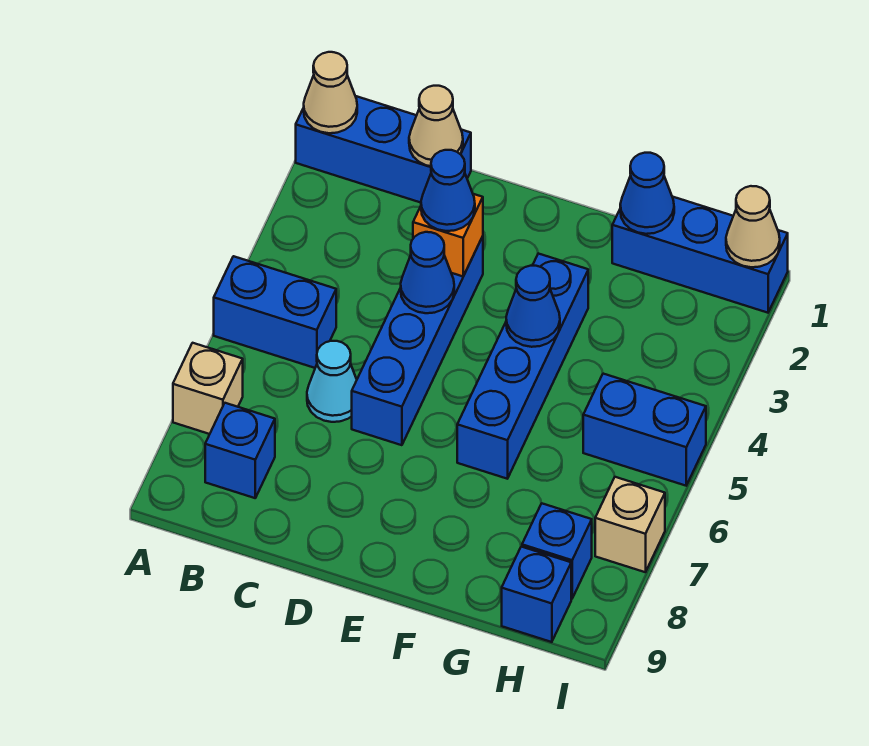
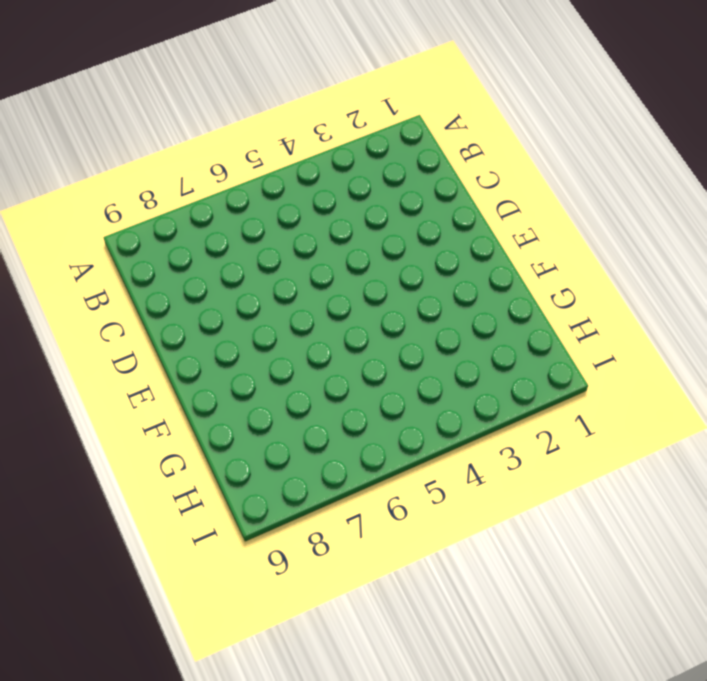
none -> blue 1x3 brick [296,96,471,203]
none -> blue 1x2 brick [214,256,336,368]
none -> tan 1x1 brick [173,343,243,434]

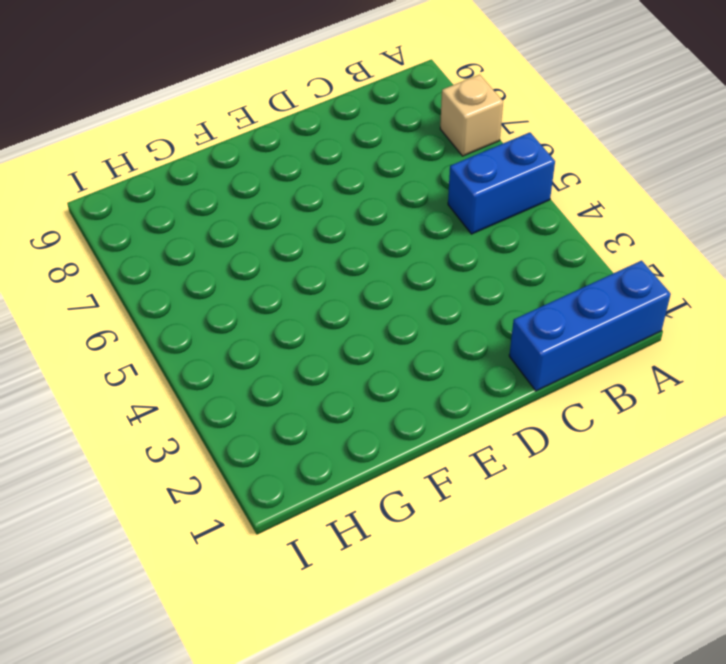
none -> blue 1x1 brick [205,403,275,498]
none -> cyan 1x1 cone [307,341,357,422]
none -> blue 1x4 brick [352,236,483,445]

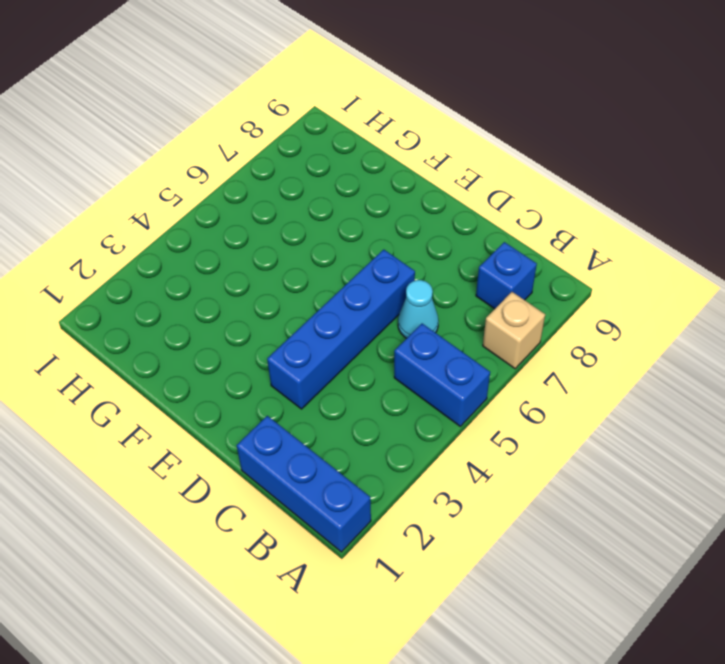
none -> blue 1x4 brick [457,254,588,479]
none -> blue 1x3 brick [612,197,788,313]
none -> blue 1x2 brick [583,374,706,486]

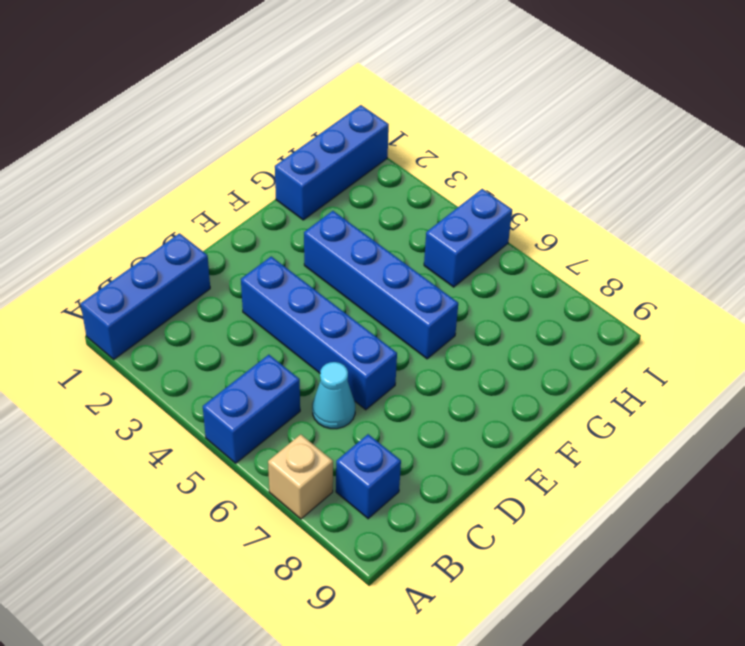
none -> blue 1x1 brick [522,503,592,599]
none -> blue 1x1 brick [502,547,571,642]
none -> tan 1x1 brick [595,477,665,572]

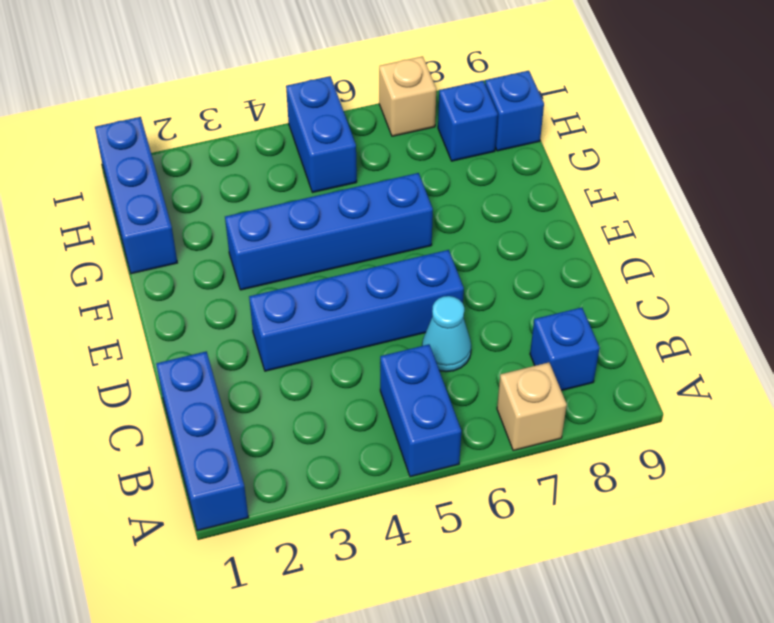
none -> tan 1x1 cone [304,52,357,133]
none -> tan 1x1 cone [409,86,463,166]
none -> orange 1x1 brick [413,194,483,276]

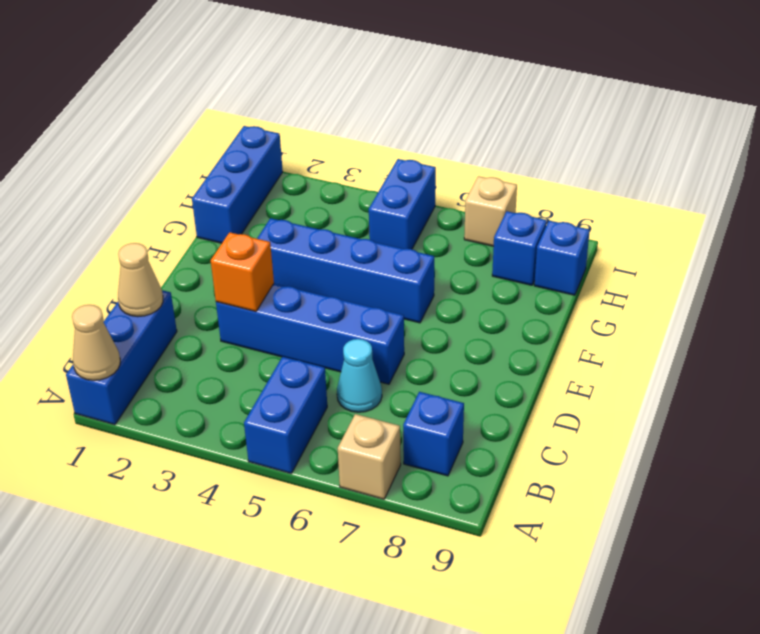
none -> blue 1x1 cone [401,232,454,313]
none -> blue 1x1 cone [506,266,560,347]
none -> blue 1x1 cone [620,153,674,234]

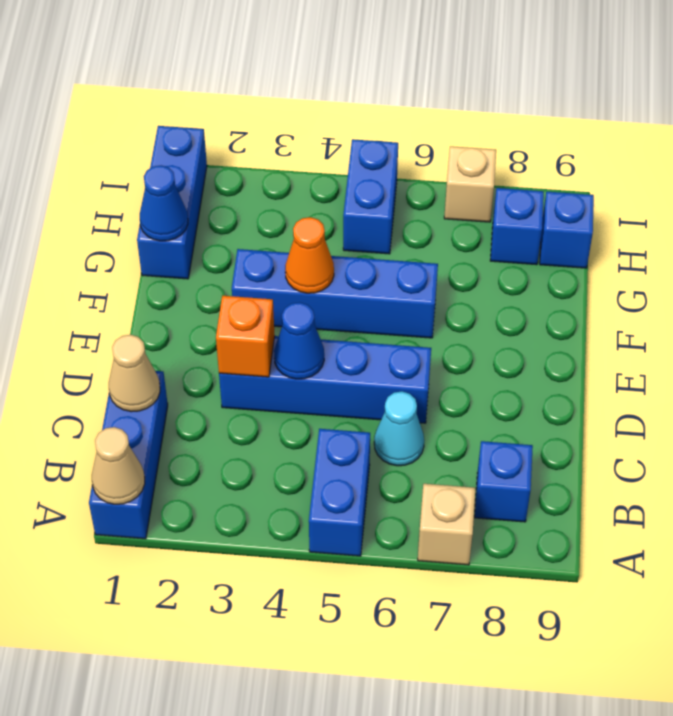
orange 1x1 cone [285,217,334,293] -> blue 1x1 cone [506,266,560,347]
none -> tan 1x1 cone [726,186,780,267]
none -> blue 1x1 cone [421,150,475,231]

